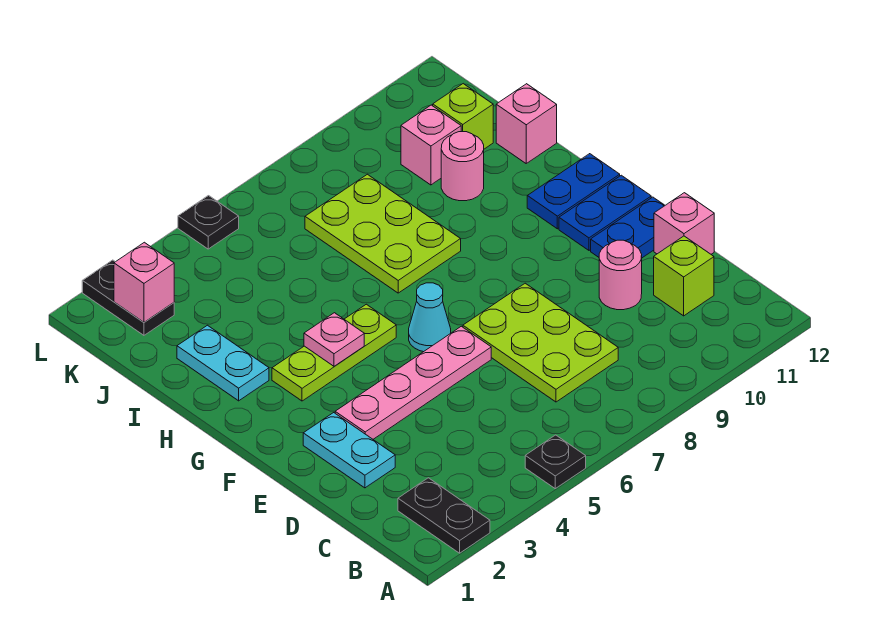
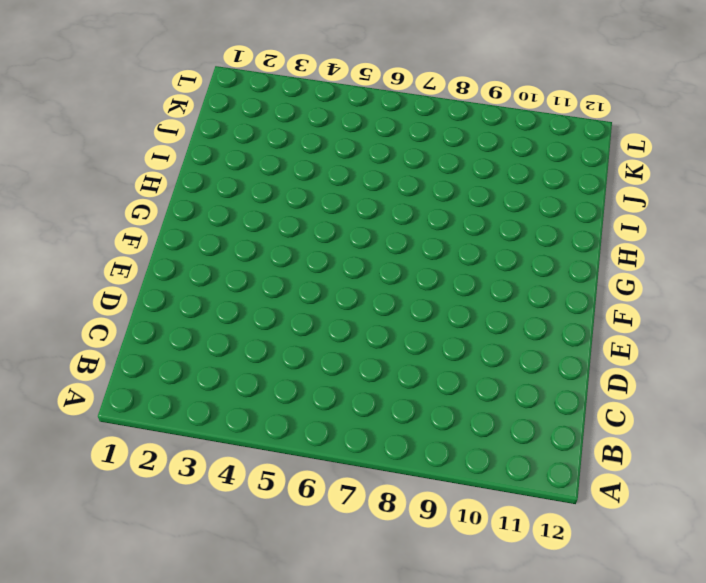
none -> black 1x2 plate [398,478,490,553]
none -> black 1x1 plate [525,435,586,489]
none -> lime 2x3 plate [463,283,618,402]

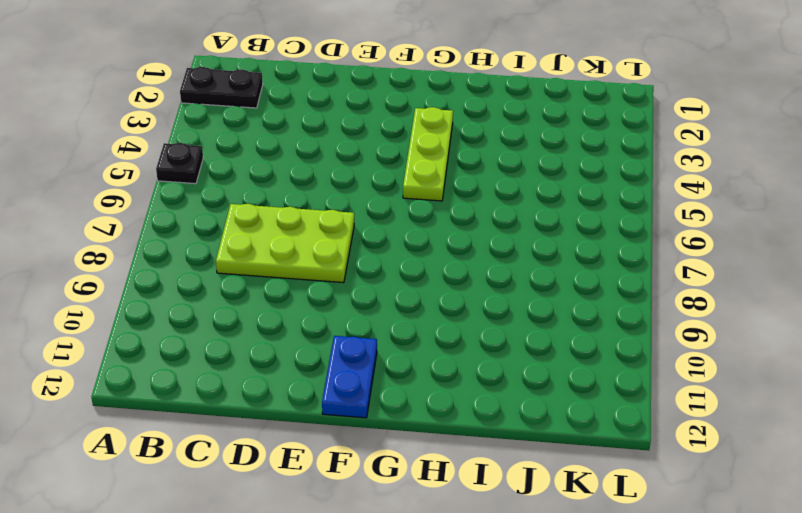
none -> lime 1x1 brick [654,236,714,316]
none -> cyan 1x2 plate [303,413,395,488]
none -> pink 1x1 round brick [599,240,642,310]

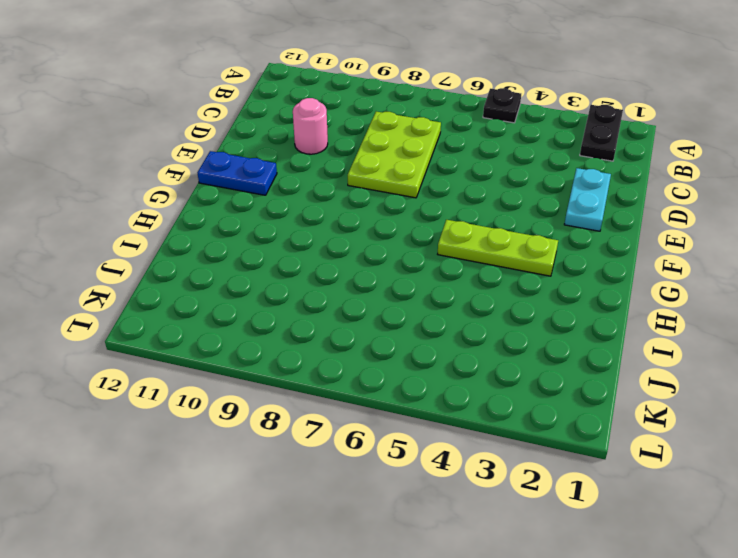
none -> lime 1x1 brick [654,236,714,316]
none -> pink 1x1 brick [654,193,714,254]
none -> pink 1x4 plate [335,326,491,439]

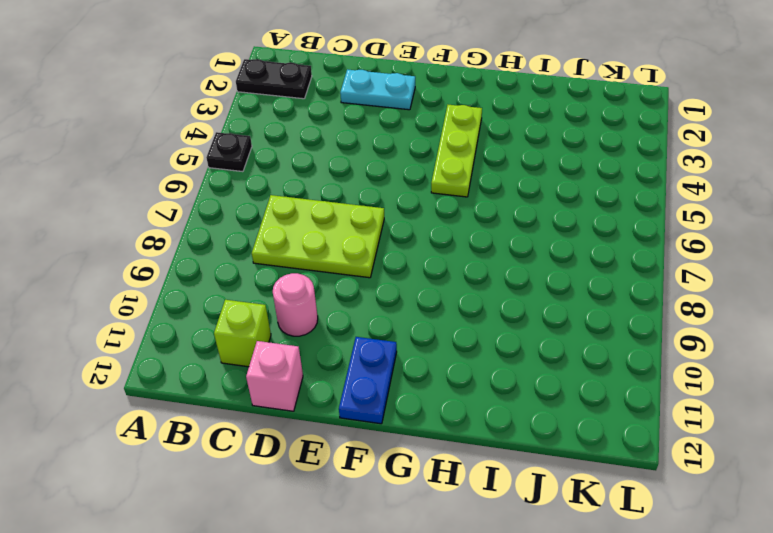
none -> pink 1x4 plate [335,326,491,439]
none -> blue 1x2 plate [591,197,665,258]
none -> cyan 1x1 cone [409,283,451,352]

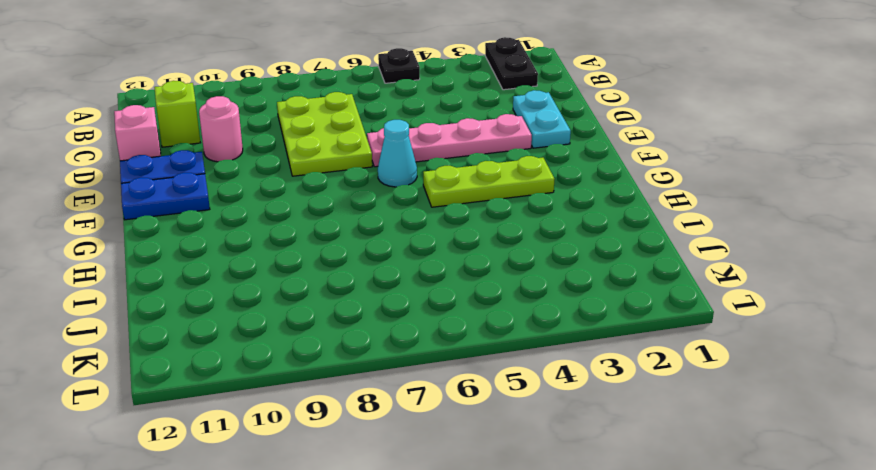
none -> blue 1x2 plate [527,154,620,229]
none -> cyan 1x2 plate [177,325,269,401]
none -> lime 2x3 plate [305,174,461,293]

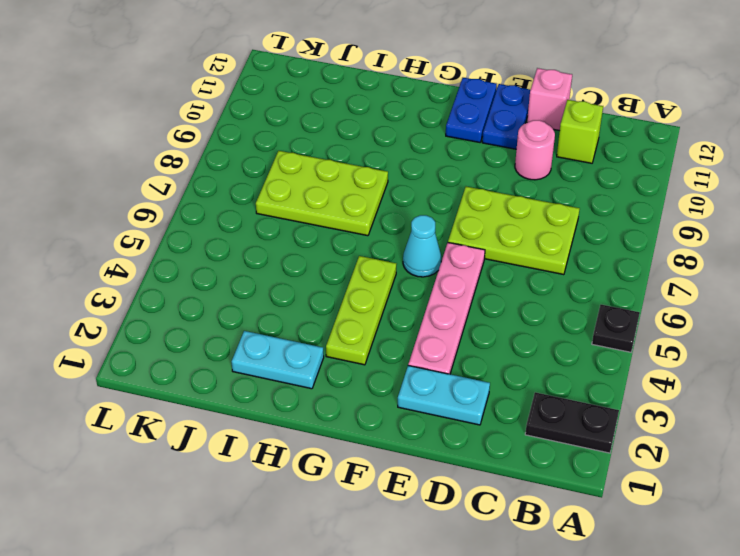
none -> blue 1x2 plate [527,154,620,229]
none -> pink 1x1 round brick [441,132,484,201]
none -> pink 1x1 brick [496,84,557,163]

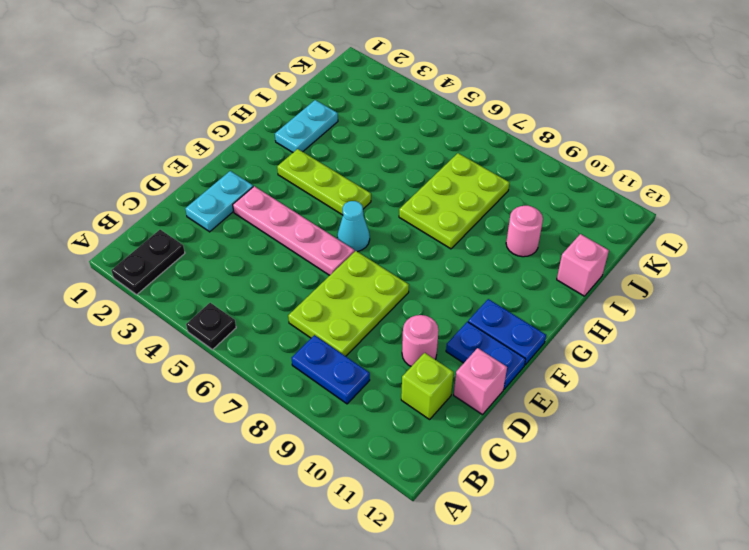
blue 1x2 plate [292,335,370,404] -> blue 1x2 plate moved to [527,154,620,229]
none -> pink 1x1 brick [401,105,461,185]
none -> lime 1x1 brick [433,84,493,149]
none -> black 1x2 plate [82,260,174,335]

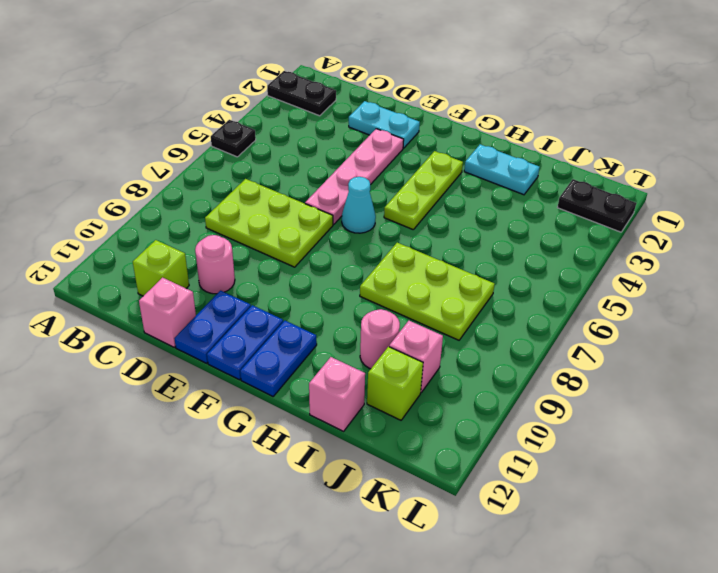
none -> black 1x1 plate [178,196,239,249]
none -> pink 1x1 plate [304,313,364,366]
none -> pink 1x1 brick [114,242,174,322]

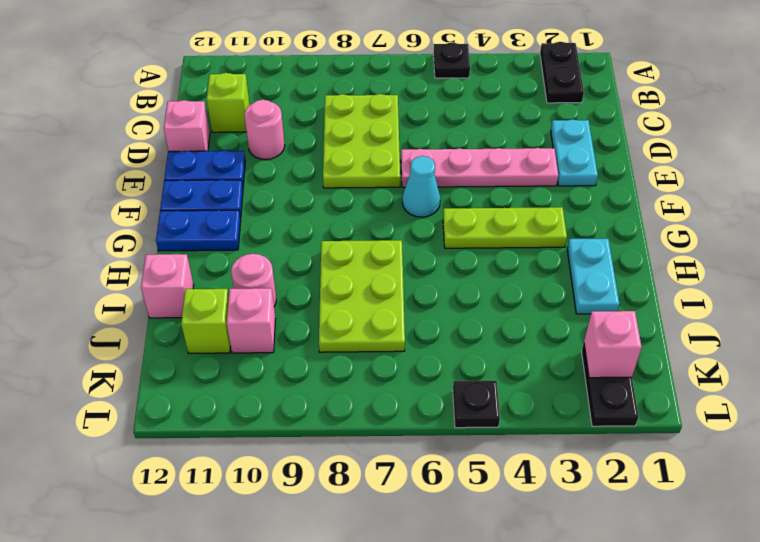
none -> pink 1x1 plate [304,313,364,366]

